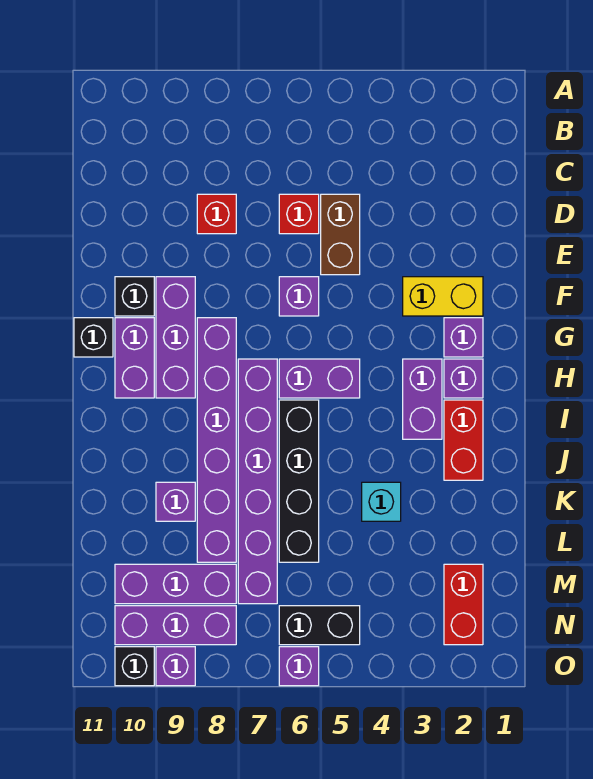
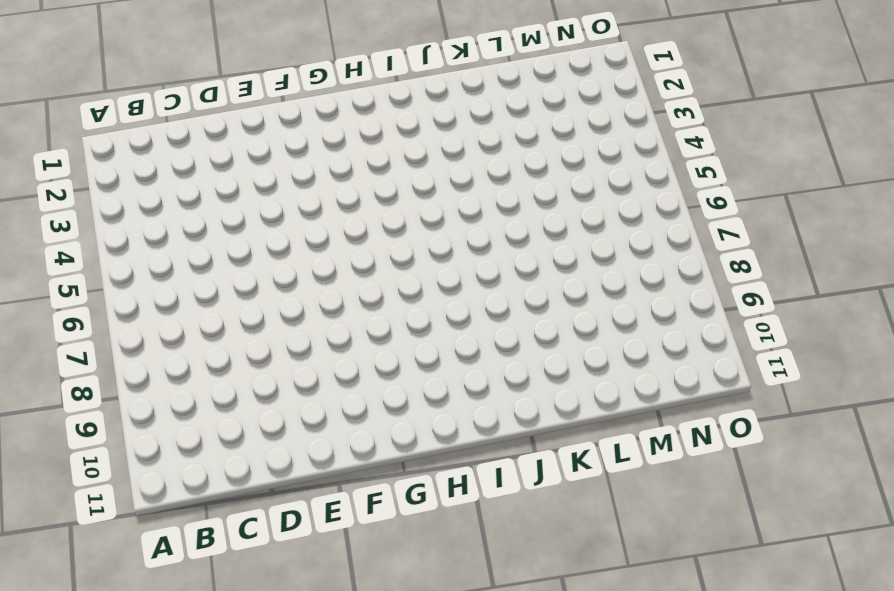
none -> brown 1x2 brick [321,194,360,275]
none -> red 1x1 brick [279,194,319,234]
none -> red 1x1 brick [197,194,236,234]

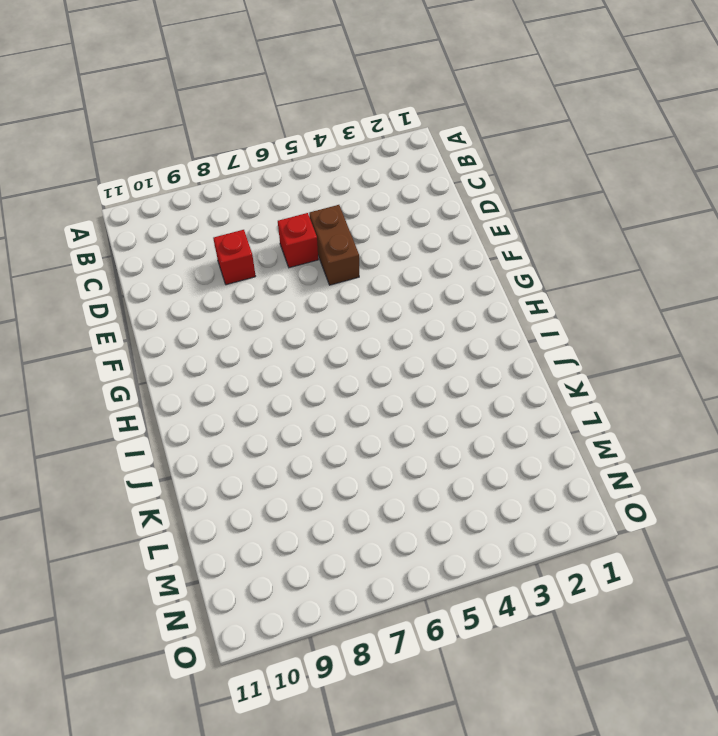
none -> yellow 1x2 brick [403,277,483,316]
none -> purple 1x1 brick [279,277,319,316]
none -> purple 1x3 brick [156,277,195,398]

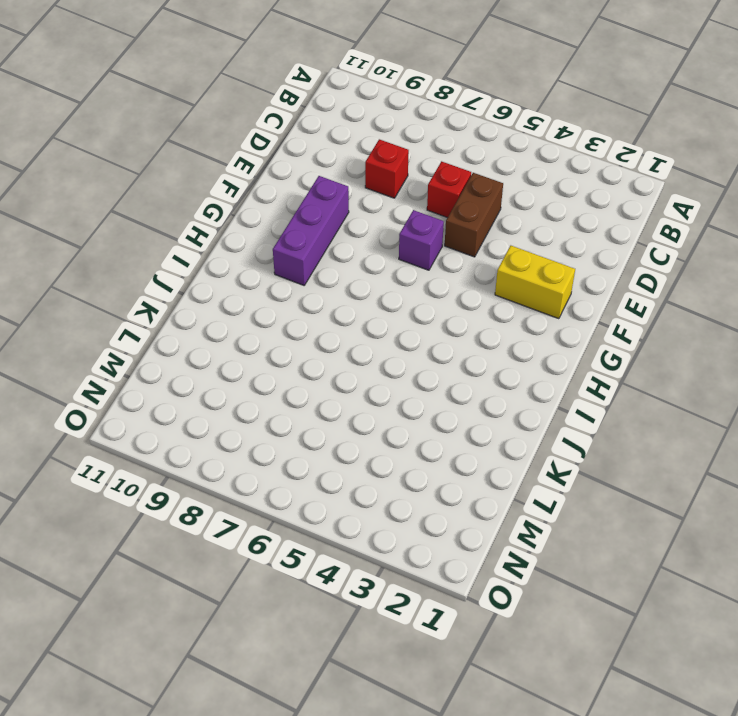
none -> black 1x1 brick [115,277,154,316]
none -> purple 1x1 brick [444,318,483,357]
none -> purple 1x6 brick [197,318,236,562]

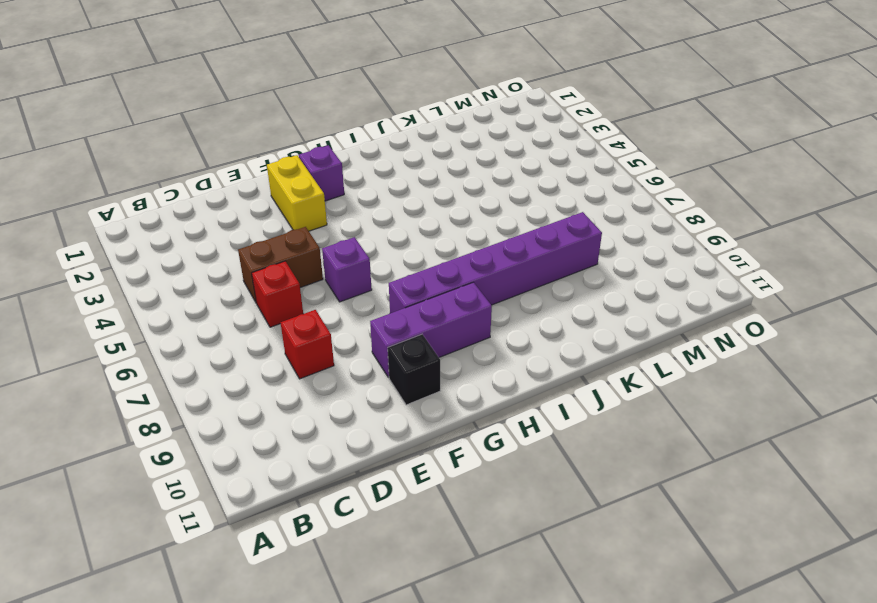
none -> purple 1x2 brick [115,318,154,398]
none -> black 1x1 brick [74,318,113,357]
none -> purple 1x1 brick [444,359,483,398]

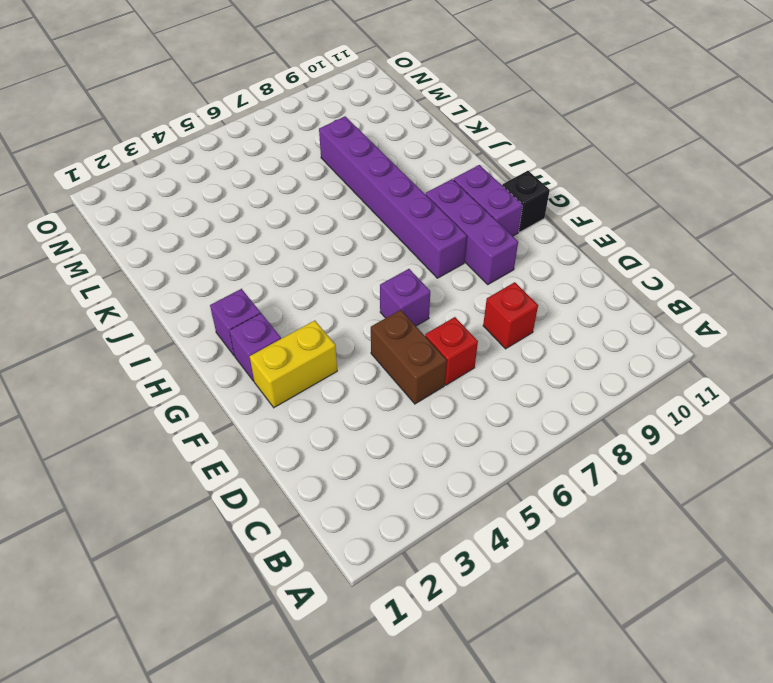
none -> black 1x1 brick [115,277,154,316]
none -> purple 1x2 brick [403,359,442,439]
none -> purple 1x2 brick [279,359,360,398]

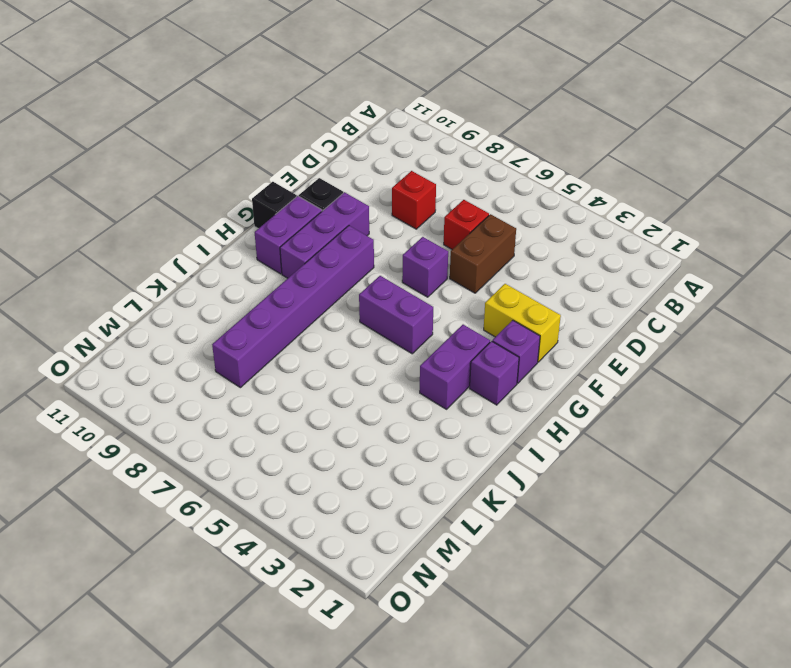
none -> purple 1x6 brick [238,359,277,604]
none -> red 1x2 brick [444,400,483,480]
none -> black 1x4 brick [279,400,319,562]

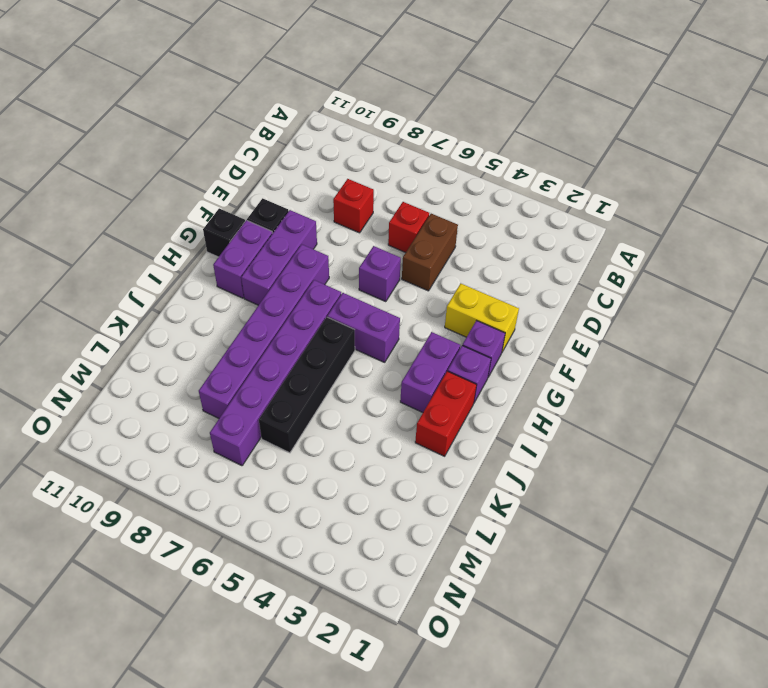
none -> cyan 1x1 brick [362,482,401,521]
none -> purple 1x1 brick [156,482,195,521]
none -> red 1x2 brick [444,564,483,645]

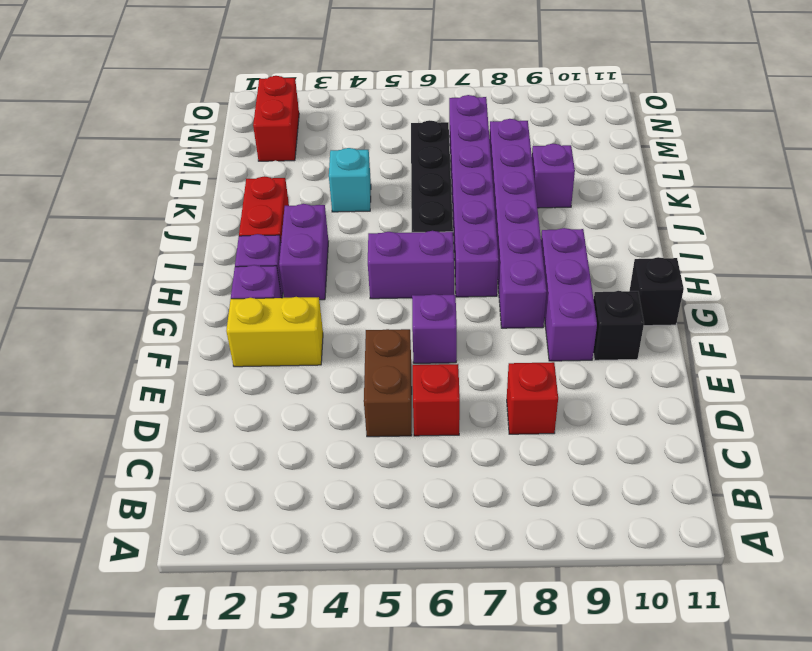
none -> purple 1x2 brick [115,318,154,398]
none -> purple 1x3 brick [115,564,236,604]
none -> black 1x2 brick [279,606,360,645]

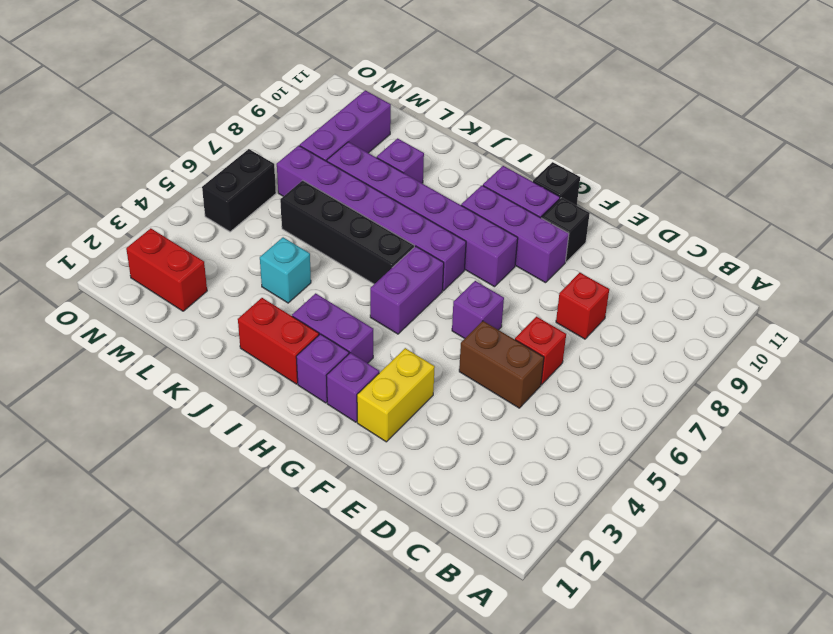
none -> purple 1x3 brick [115,606,236,645]
none -> purple 1x1 brick [279,647,319,686]
none -> purple 1x1 brick [156,647,195,686]

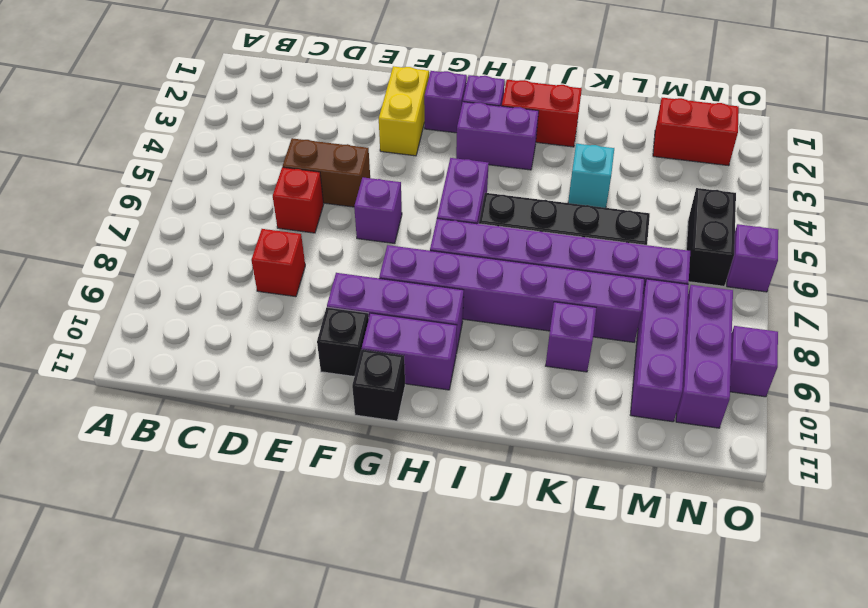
none -> black 1x1 brick [115,647,154,686]

